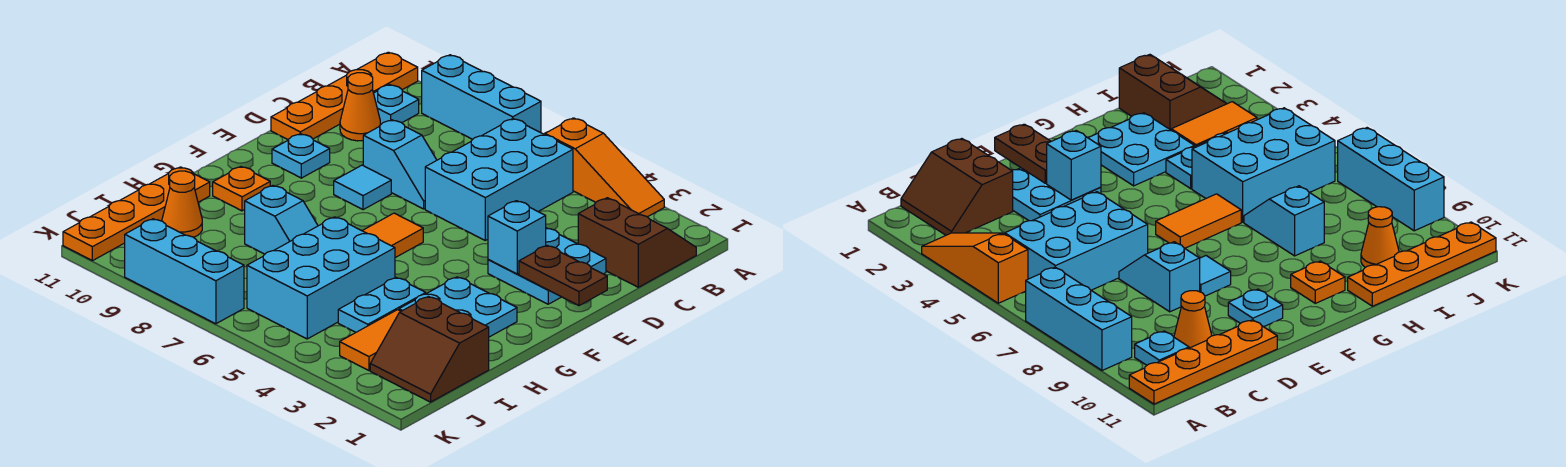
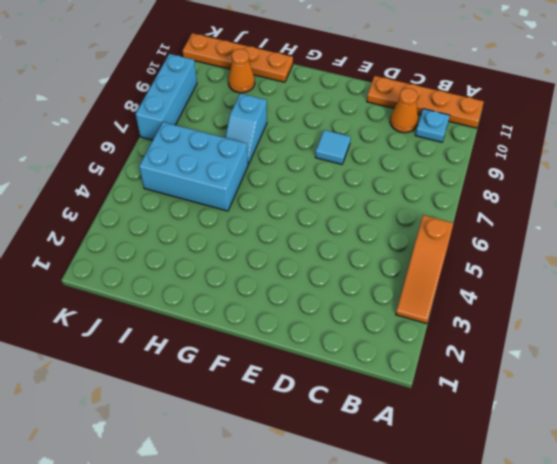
none -> cyan 1x3 brick [422,55,541,139]
none -> brown 2x2 slope [578,198,696,287]
none -> cyan 2x3 brick [425,119,573,240]

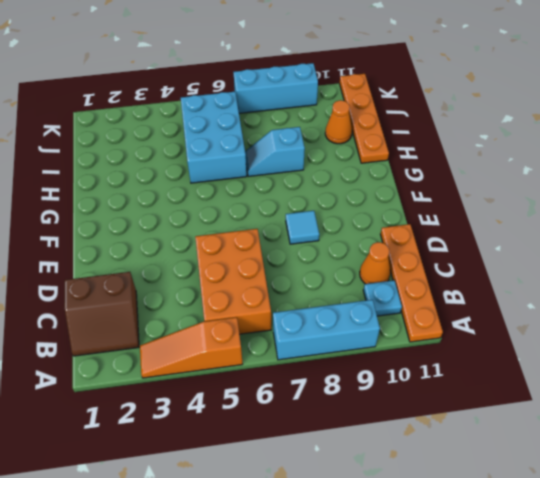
orange 2x3 brick [195,229,271,334] -> cyan 2x3 brick [425,119,573,240]
none -> cyan 2x2 plate [488,228,606,304]
none -> cyan 1x2 slope [363,120,437,209]
none -> cyan 1x1 plate [272,134,330,178]

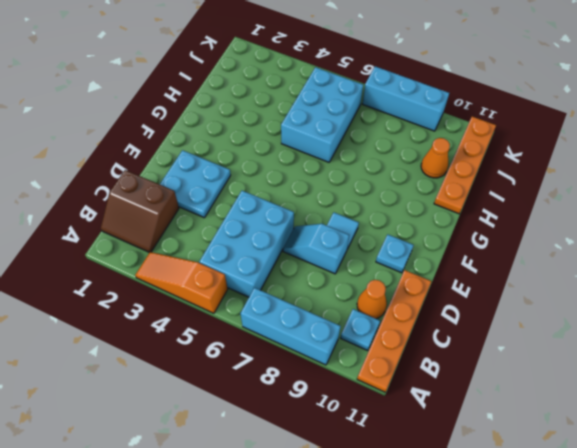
none -> orange 1x2 tile [362,213,423,258]
none -> cyan 2x2 plate [399,277,517,337]
none -> orange 1x1 plate [213,167,270,211]

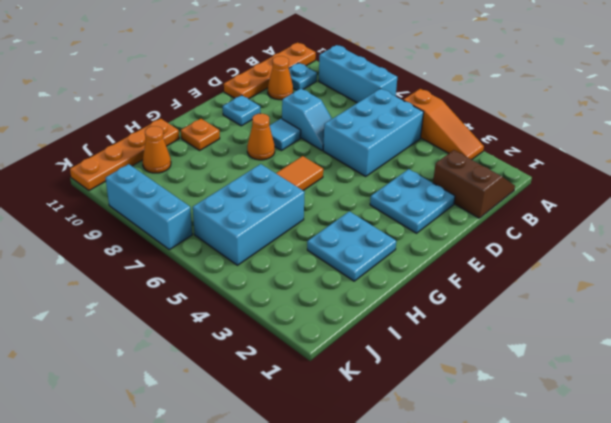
orange 1x1 cone [247,114,275,160] -> none
none -> cyan 1x2 plate [338,278,426,332]
none -> cyan 1x2 slope [245,186,318,254]
none -> brown 2x2 slope [370,296,489,402]

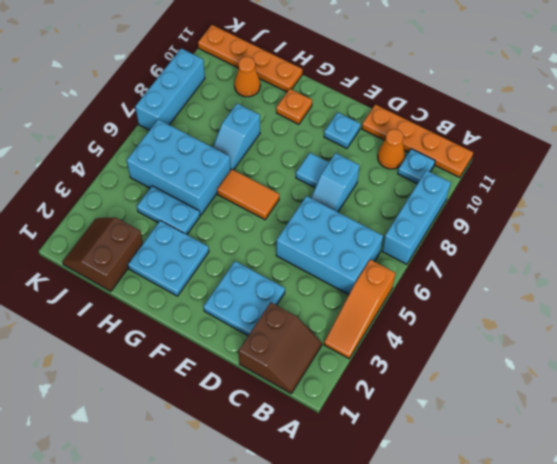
none -> orange 1x2 tile [340,310,401,371]
none -> brown 1x2 plate [519,245,607,306]
none -> cyan 1x1 brick [488,201,546,274]

